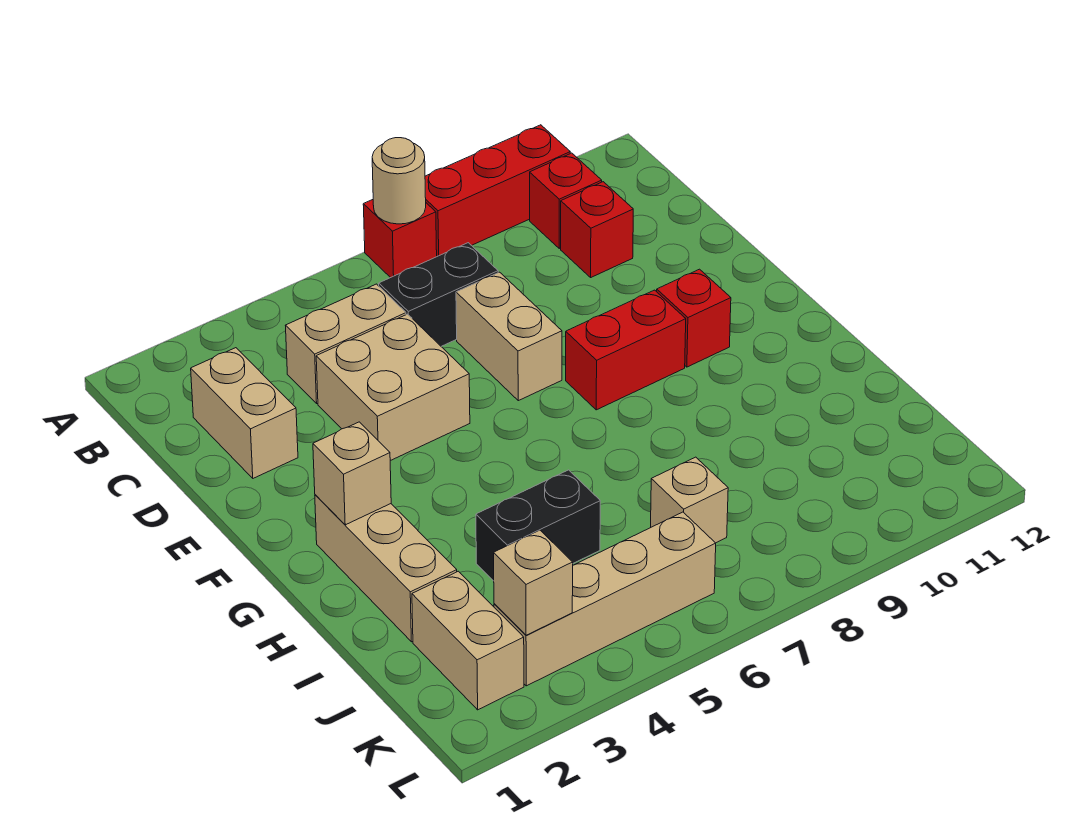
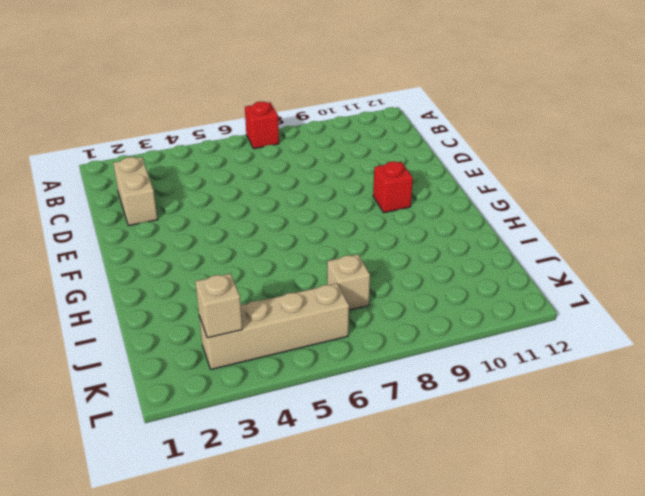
none -> red 1x3 brick [425,125,570,256]
none -> red 1x1 brick [530,153,602,248]
none -> tan 1x2 brick [285,284,406,403]

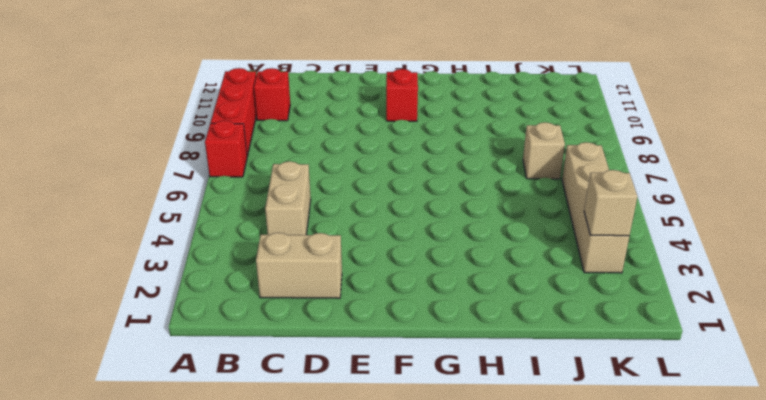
none -> black 1x2 brick [379,243,498,346]
none -> red 1x1 brick [561,182,633,277]
none -> tan 2x2 brick [316,314,470,461]

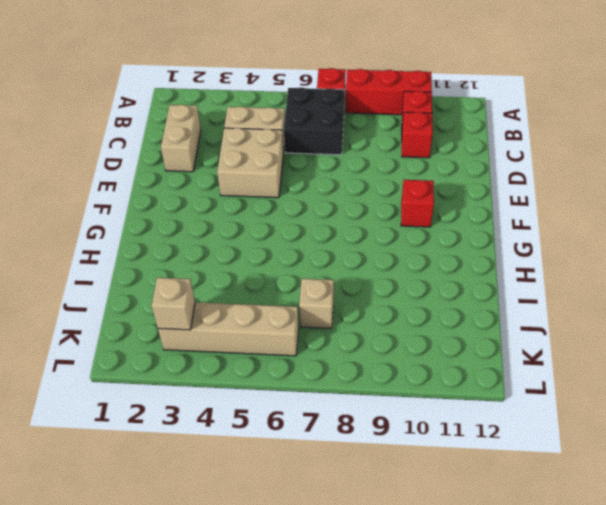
black 2x2 brick [284,87,344,155] -> black 1x2 brick [379,243,498,346]
none -> tan 1x2 brick [456,272,562,401]
none -> red 1x2 brick [566,290,686,410]
none -> tan 1x3 brick [315,495,457,642]

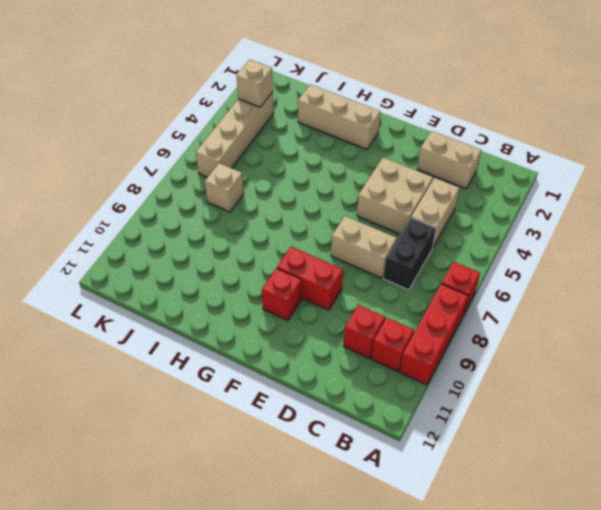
red 1x2 brick [277,247,343,310] -> red 1x2 brick turned to [566,290,686,410]
none -> black 1x2 brick [476,470,600,581]
none -> tan 1x2 brick [412,571,524,710]
none -> tan 1x1 round brick [372,138,426,224]

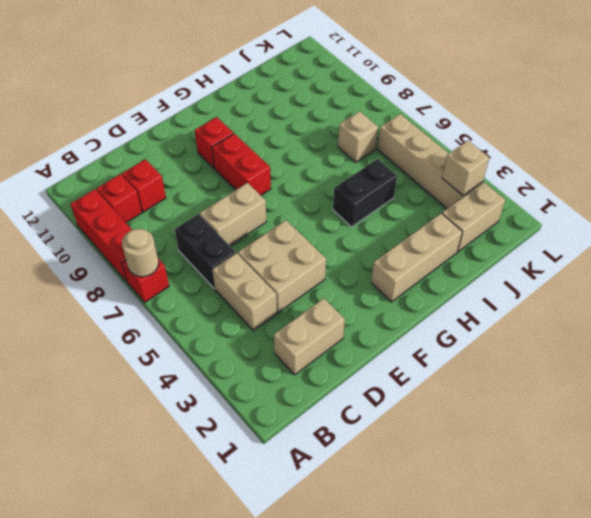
black 1x2 brick [333,159,397,227] -> black 1x2 brick turned to [476,470,600,581]
none -> tan 1x1 brick [313,422,391,525]

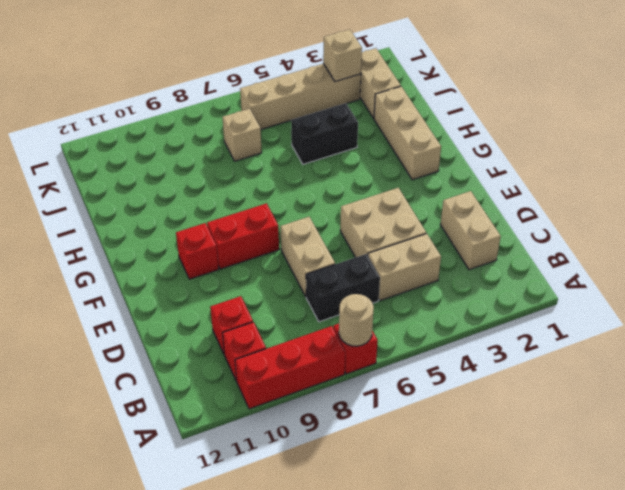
none -> tan 1x1 brick [313,422,391,525]

